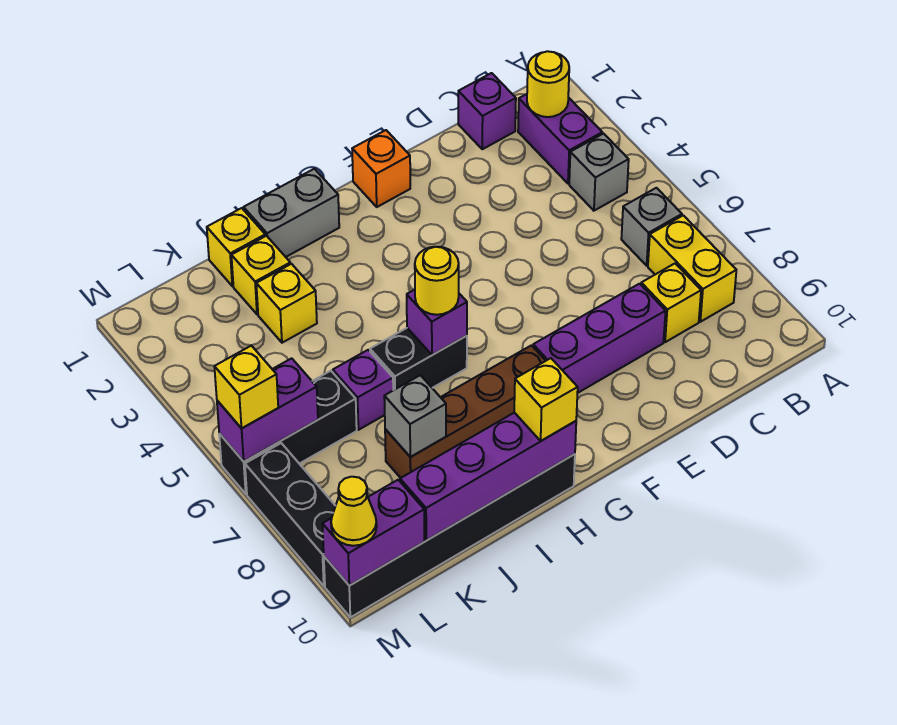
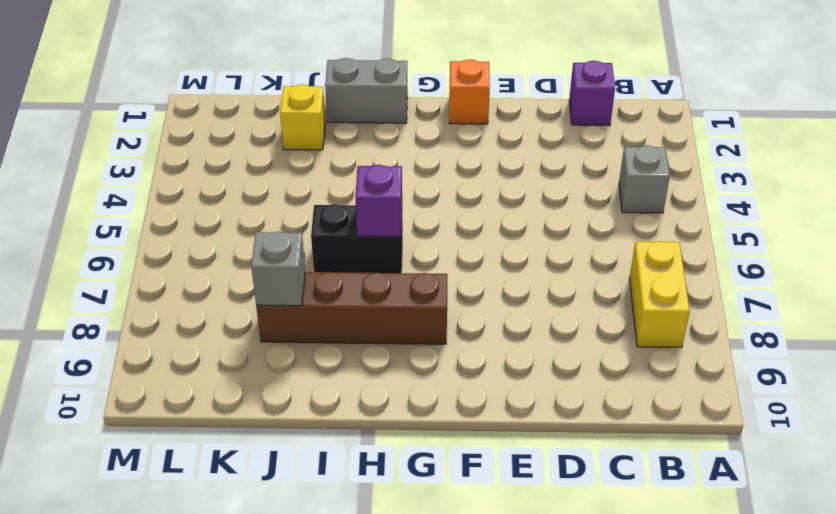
none -> purple 1x2 brick [518,94,602,184]
none -> grey 1x1 brick [621,188,682,266]
none -> yellow 1x1 brick [641,264,701,342]

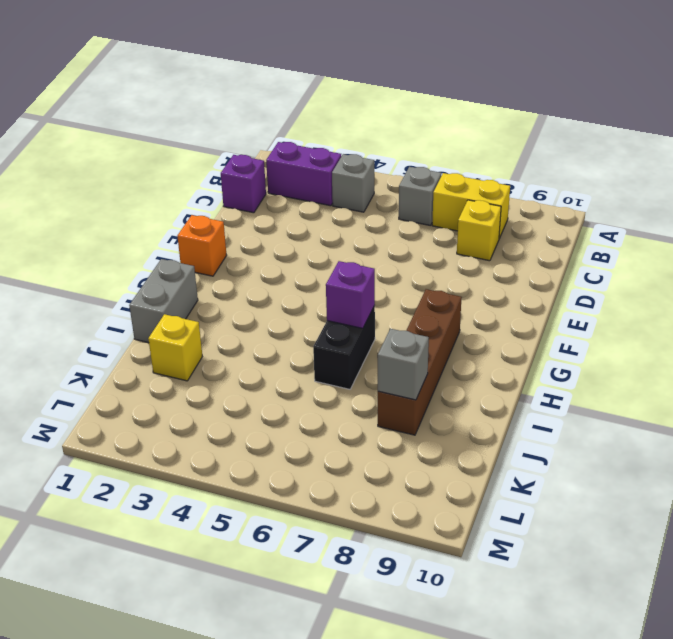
none -> purple 1x3 brick [533,284,666,393]
none -> black 1x6 brick [324,454,575,617]
none -> yellow 1x1 brick [207,208,265,286]

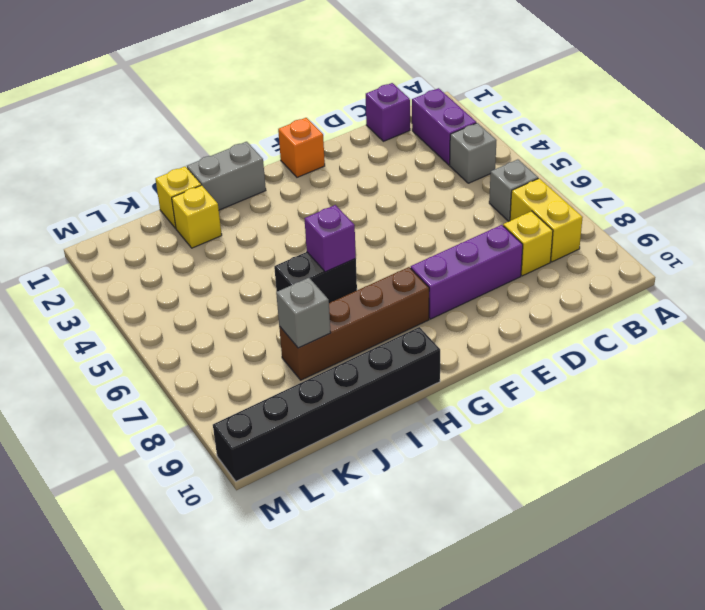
none -> yellow 1x1 brick [256,264,317,343]
none -> purple 1x1 brick [333,350,393,430]
none -> black 1x3 brick [219,371,357,494]

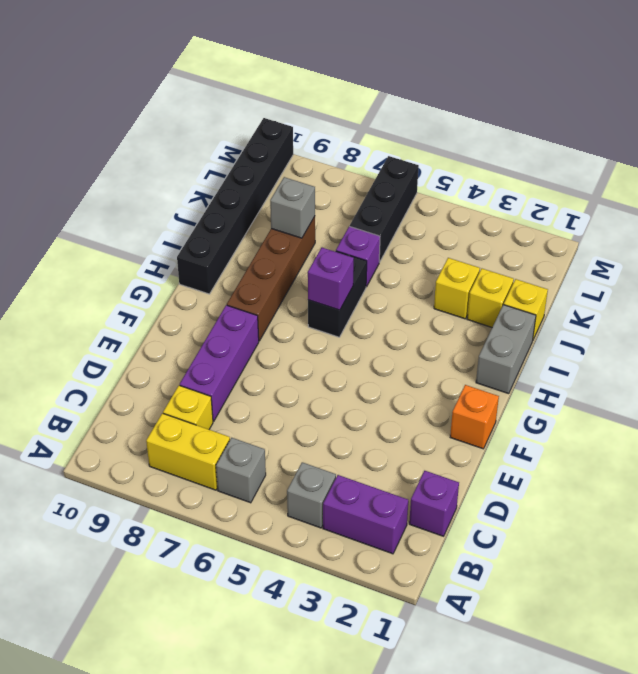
none -> black 1x3 brick [245,443,335,586]
none -> yellow 1x1 round brick [527,51,569,117]
none -> purple 1x4 brick [400,413,576,540]

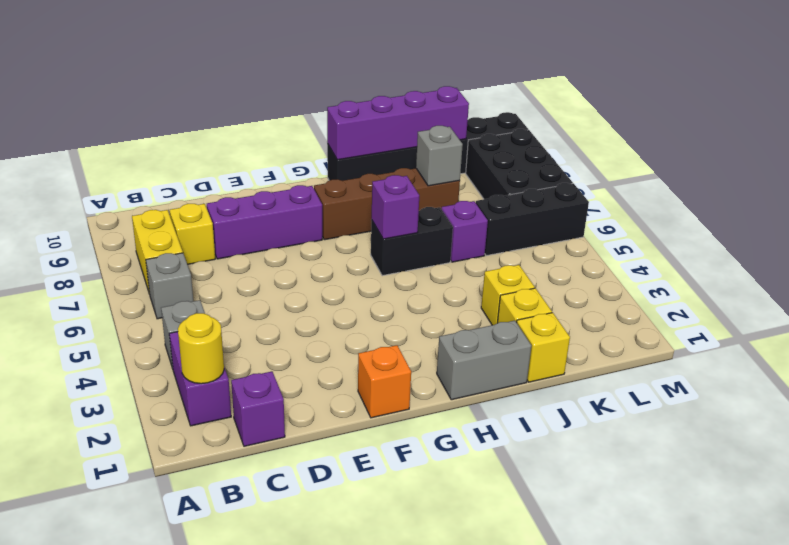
black 2x3 brick [466,129,573,199] -> black 1x3 brick [245,443,335,586]
none -> purple 1x2 brick [217,358,318,461]
none -> purple 1x2 brick [322,480,425,586]
none -> yellow 1x1 round brick [415,247,459,315]

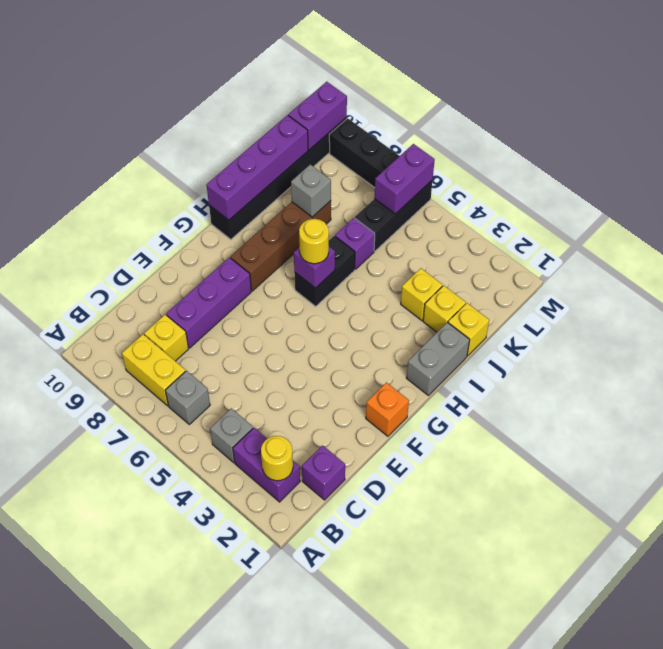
none -> yellow 1x1 brick [514,358,578,441]
none -> yellow 1x1 brick [214,346,278,428]
none -> yellow 1x1 cone [331,477,377,546]

